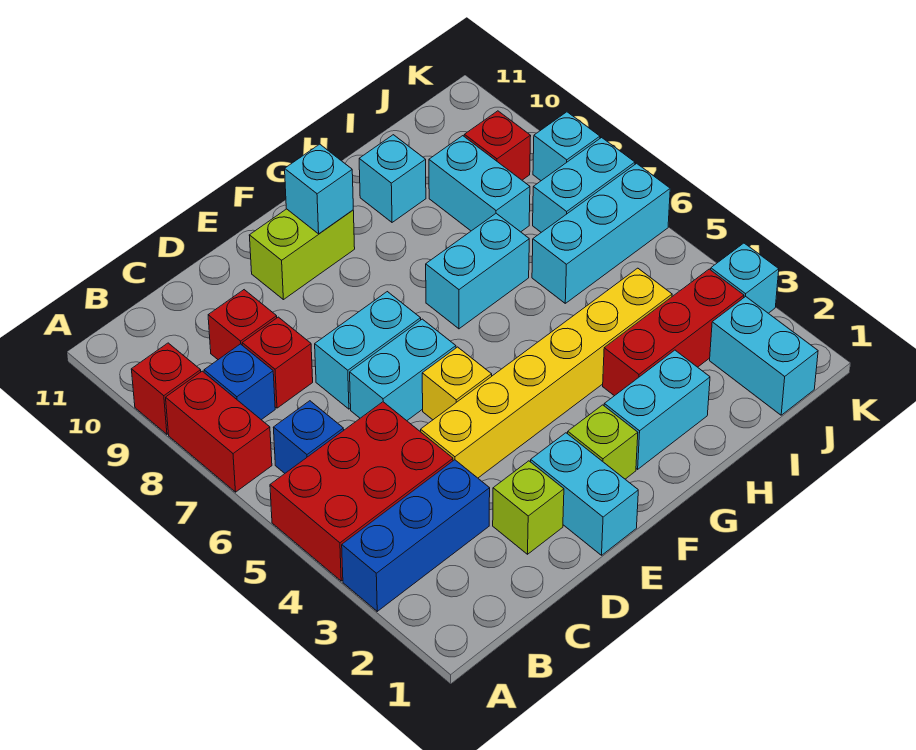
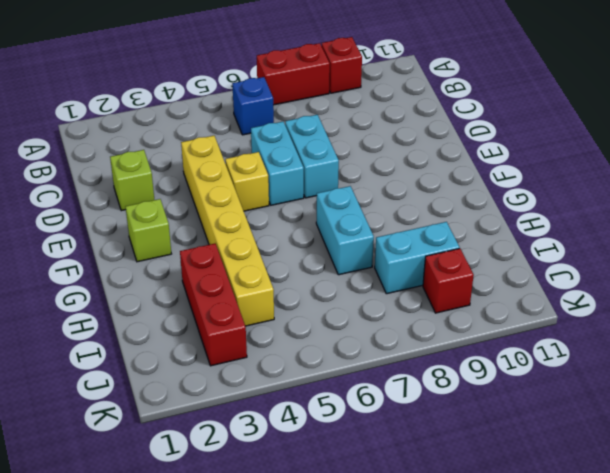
none -> blue 1x3 brick [342,460,490,611]
none -> red 2x3 brick [270,402,453,581]
none -> blue 1x1 brick [204,344,275,420]

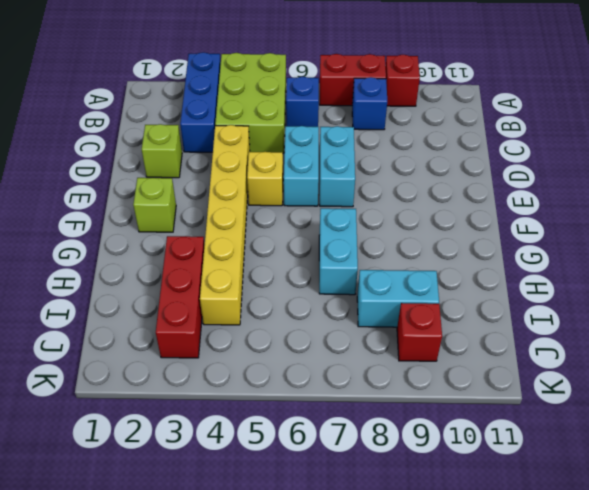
lime 2x3 brick [215,53,286,153] -> red 2x3 brick [270,402,453,581]
none -> red 1x1 brick [242,317,313,408]
none -> red 1x1 brick [208,290,277,360]
none -> cyan 1x2 brick [531,433,638,555]

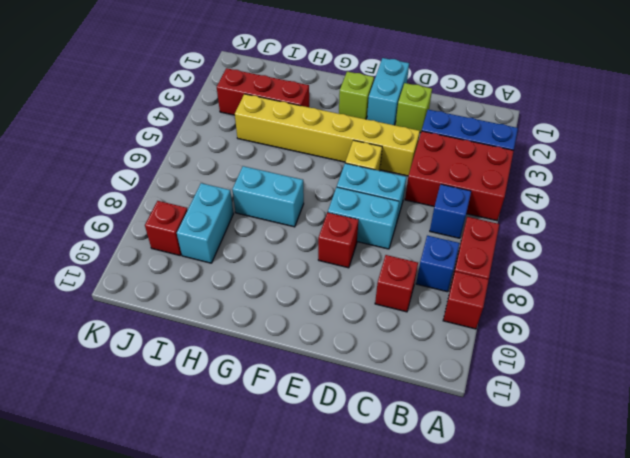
red 1x1 brick [318,212,359,268] -> red 1x1 brick moved to [242,317,313,408]
none -> lime 1x2 brick [249,209,355,300]
none -> cyan 1x2 brick [604,350,710,469]
none -> cyan 1x1 brick [359,135,426,222]

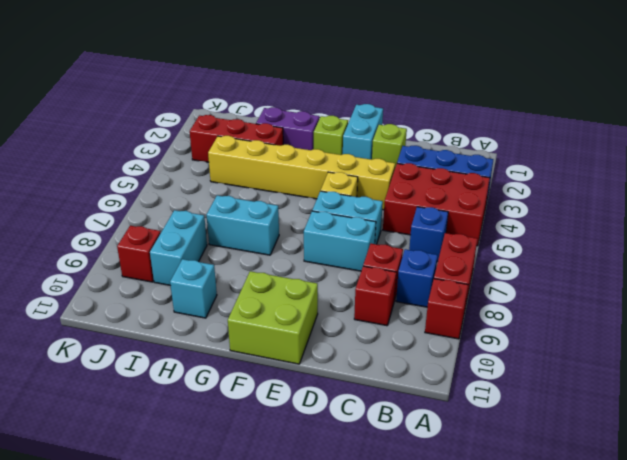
lime 2x2 brick [228,271,318,364] -> lime 1x2 brick [249,209,355,300]
purple 1x2 brick [256,107,319,150] -> cyan 1x2 brick [604,350,710,469]
none -> cyan 1x3 brick [532,163,670,303]
none -> cyan 1x2 brick [710,296,818,415]
none -> cyan 1x2 brick [533,138,635,232]

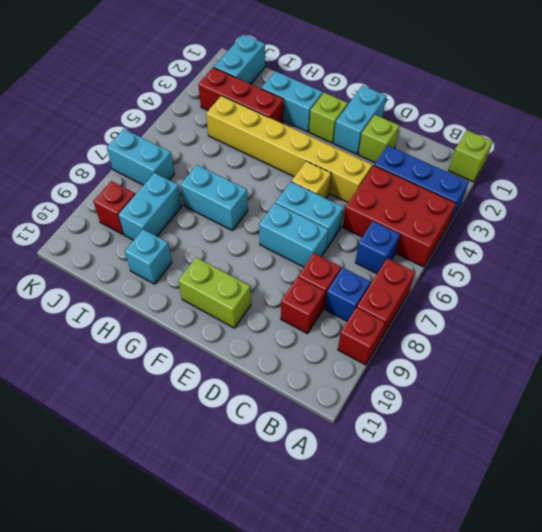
lime 1x1 brick [448,130,493,182] -> none
none -> cyan 1x3 brick [532,163,670,303]
none -> cyan 1x1 brick [711,243,779,313]
none -> cyan 1x1 brick [533,112,600,181]

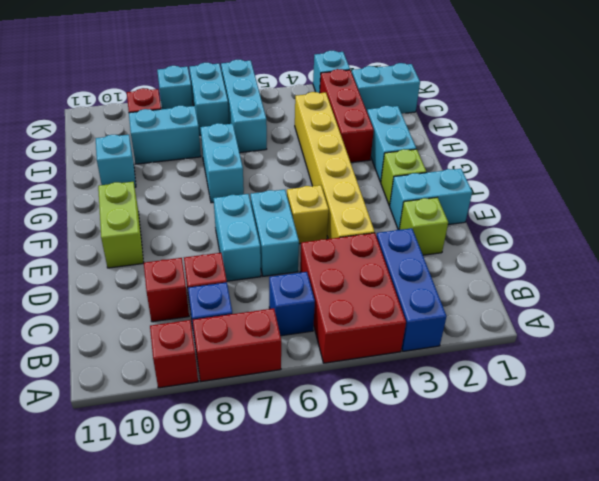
none -> cyan 1x1 brick [285,144,353,234]

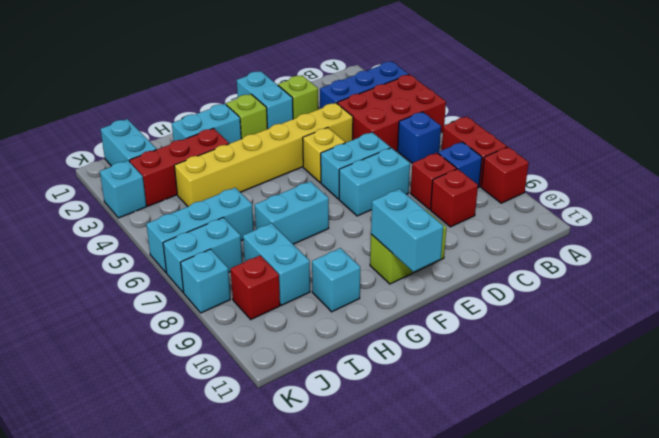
cyan 1x2 brick [371,189,443,272] -> cyan 1x1 brick [285,144,353,234]

